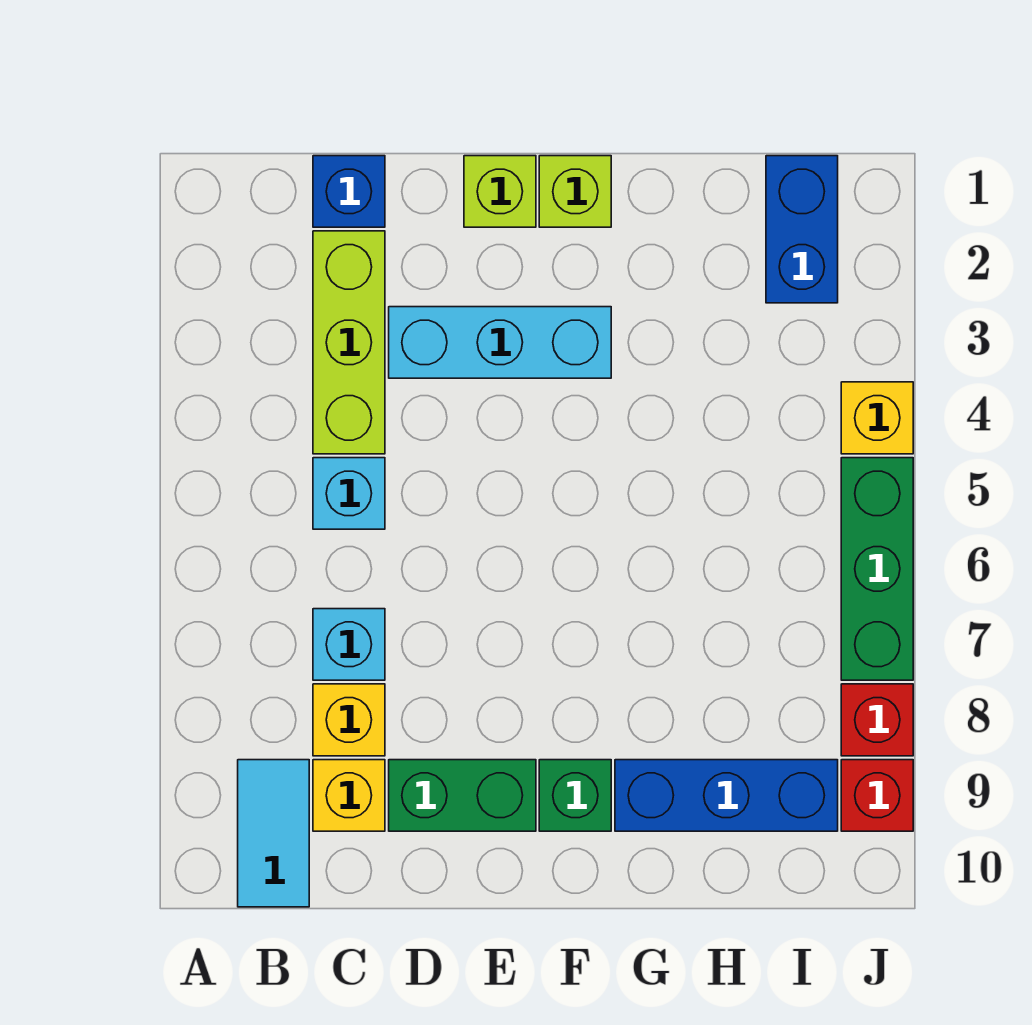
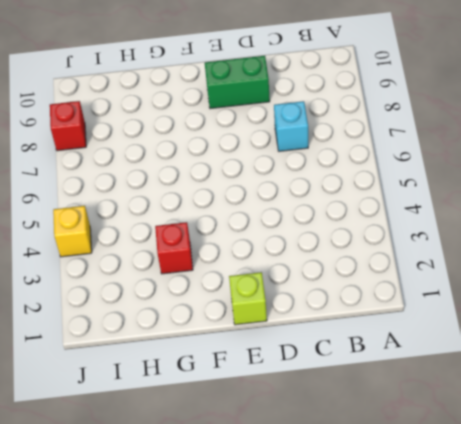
red 1x1 brick [155,222,193,274] -> red 1x1 brick moved to [841,760,913,831]
none -> cyan 1x2 tile [238,760,309,907]
none -> blue 1x1 brick [313,156,385,227]
none -> lime 1x3 brick [313,231,385,454]

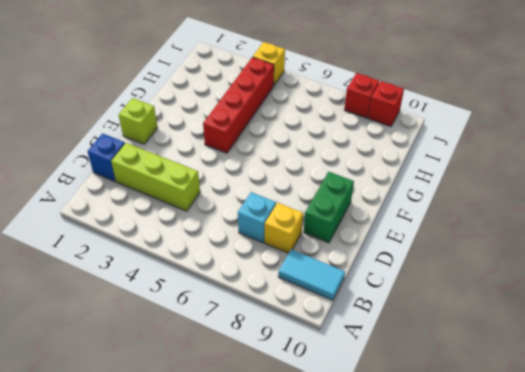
red 1x4 brick [203,57,274,153] -> none
none -> cyan 1x1 brick [313,458,385,529]
none -> yellow 1x1 brick [313,760,385,831]
none -> cyan 1x3 brick [389,307,611,378]

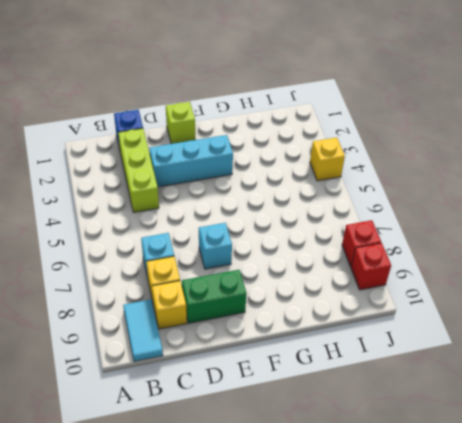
cyan 1x1 brick [199,223,232,269] -> cyan 1x1 brick moved to [313,458,385,529]
none -> lime 1x1 brick [539,156,611,227]
none -> green 1x1 brick [539,760,611,831]
none -> blue 1x3 brick [615,760,838,831]

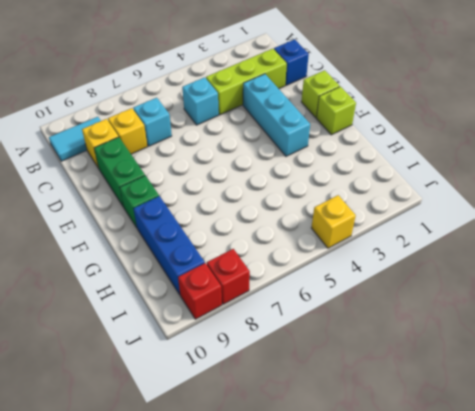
none -> blue 1x2 brick [766,156,838,303]
none -> green 1x3 brick [841,458,913,680]

